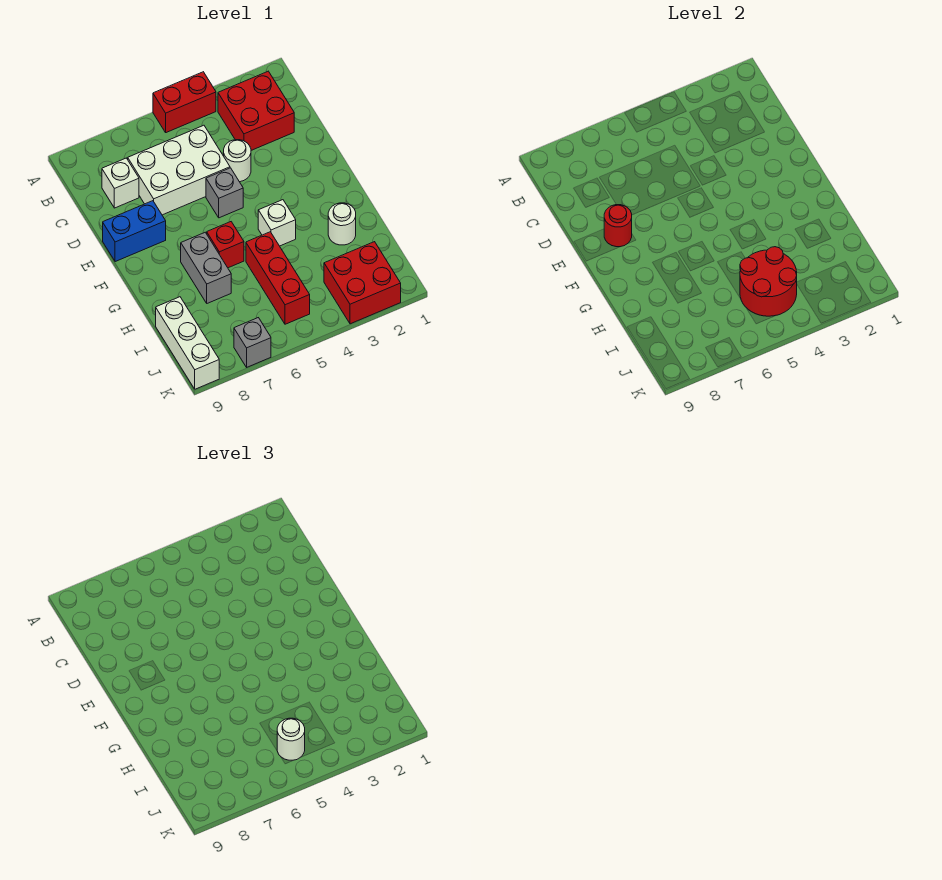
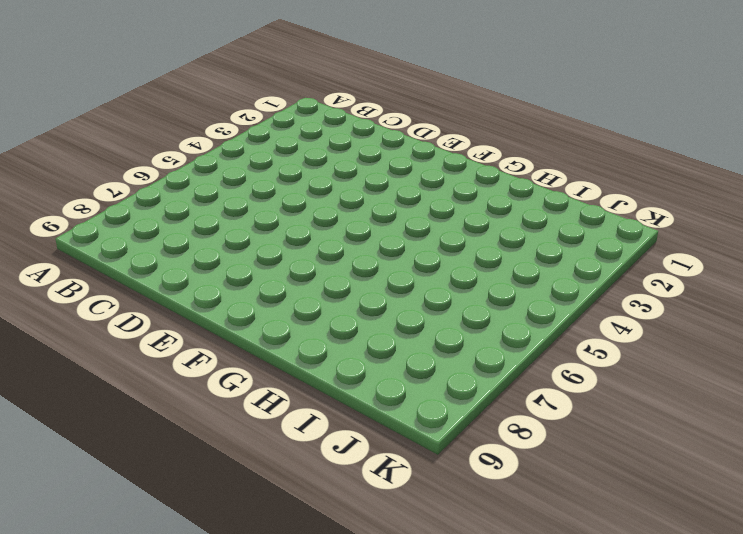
none -> red 1x2 brick [153,72,216,133]
none -> red 2x2 brick [218,71,294,150]
none -> white 2x3 brick [128,125,230,215]

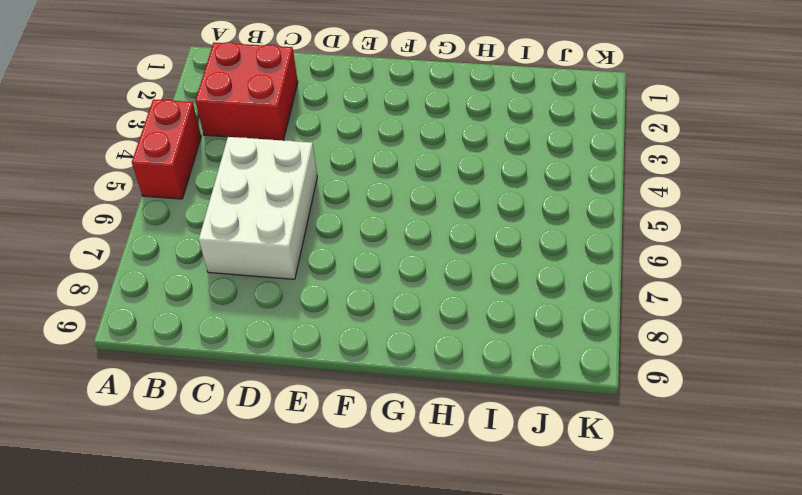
none -> white 1x1 brick [102,158,139,208]
none -> white 1x1 round brick [224,140,251,182]
none -> grey 1x1 brick [206,168,243,218]

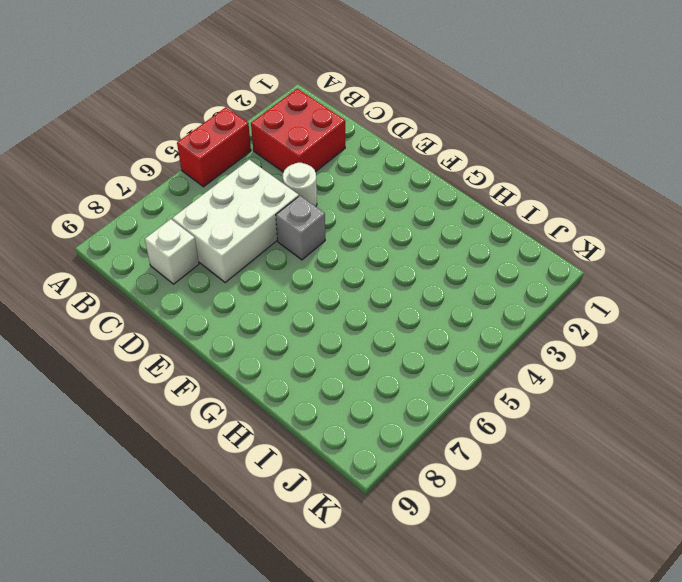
none -> blue 1x2 brick [103,201,166,262]
none -> white 1x1 brick [258,200,296,246]
none -> red 1x1 brick [207,222,244,268]

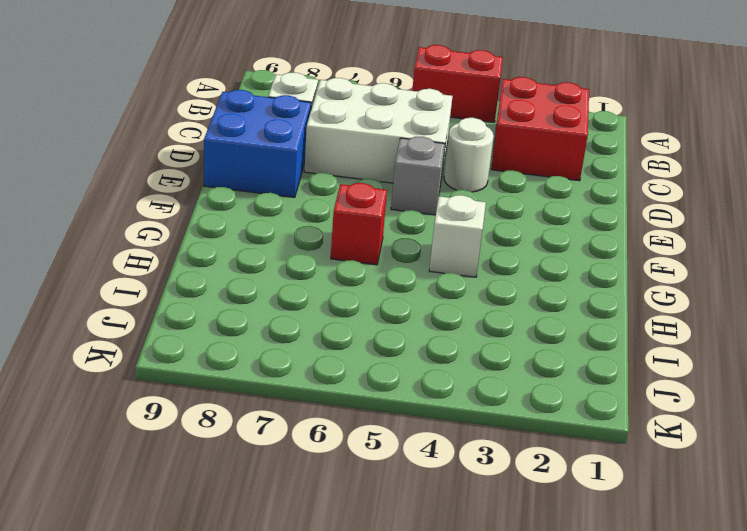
blue 2x2 brick [204,90,311,197] -> blue 1x2 brick [103,201,166,262]
none -> grey 1x2 brick [181,232,231,303]
none -> white 1x1 round brick [328,203,356,245]
none -> red 1x3 brick [246,232,310,324]

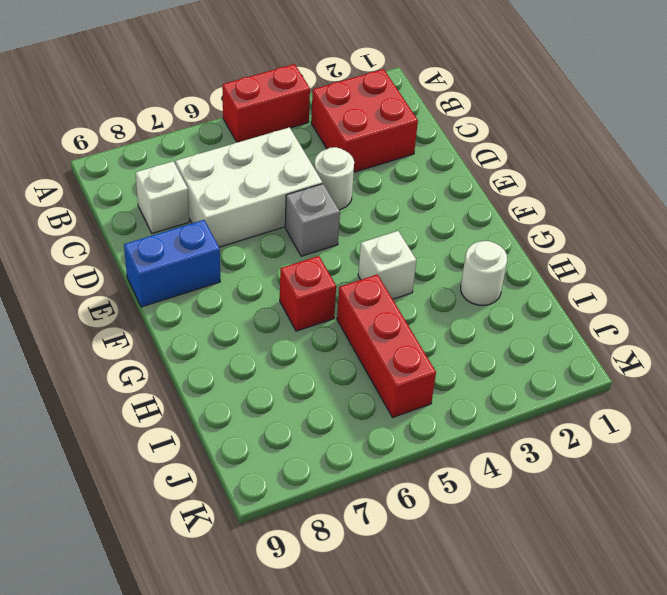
none -> grey 1x2 brick [181,232,231,303]
none -> white 1x3 brick [156,297,219,389]
none -> red 2x2 brick [324,242,401,324]

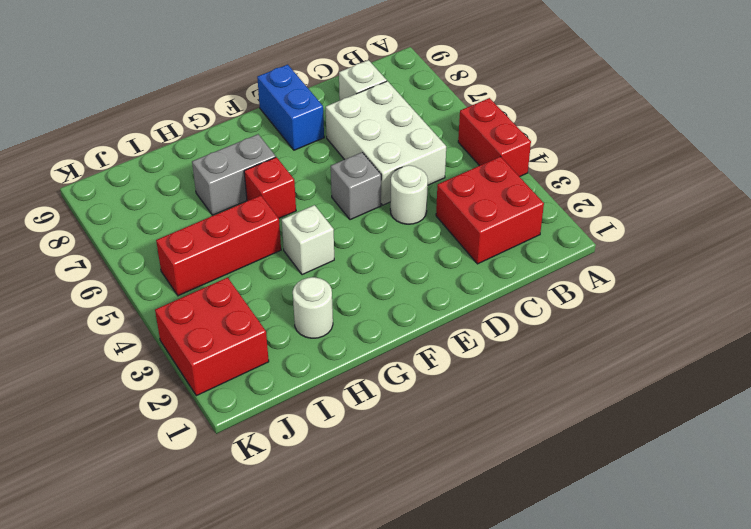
none -> white 1x3 brick [156,297,219,389]
none -> grey 1x1 brick [234,318,271,367]
none -> red 1x1 round brick [604,205,632,247]

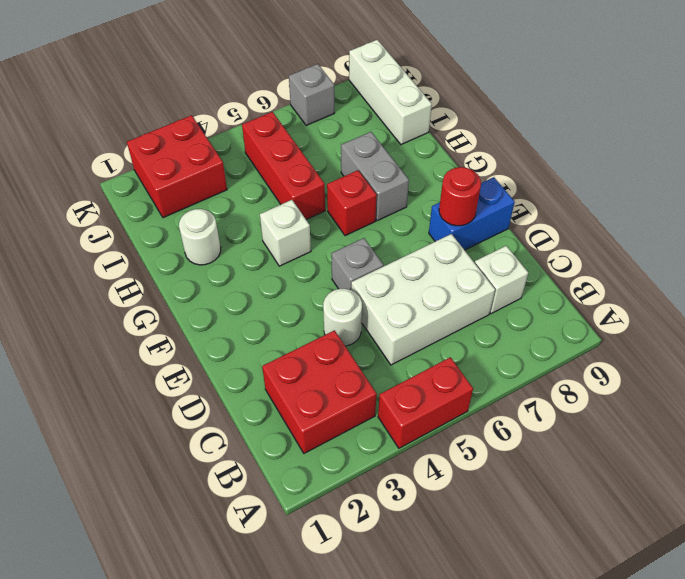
none -> red 2x2 round brick [740,247,797,316]
none -> white 1x1 round brick [277,718,305,760]

